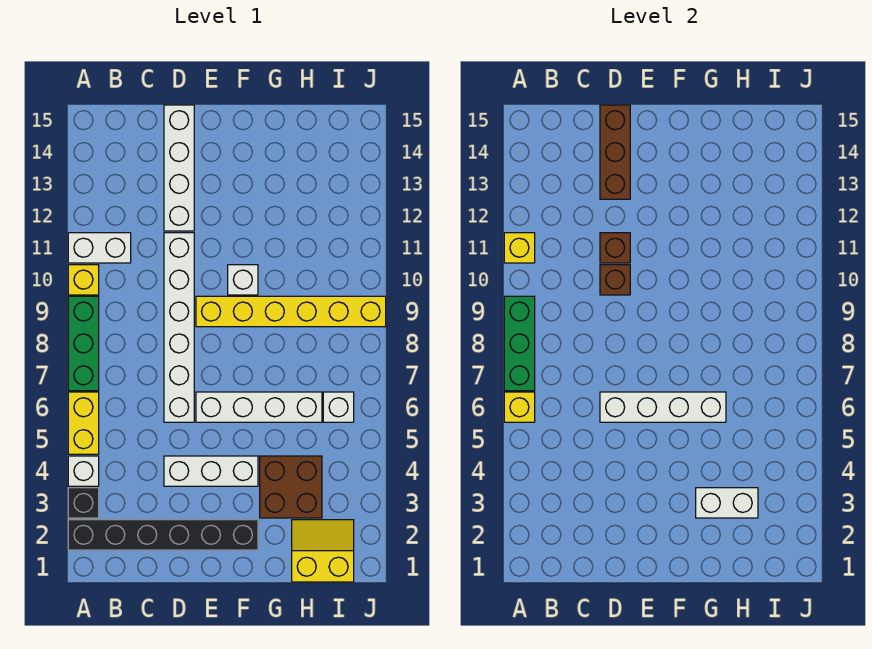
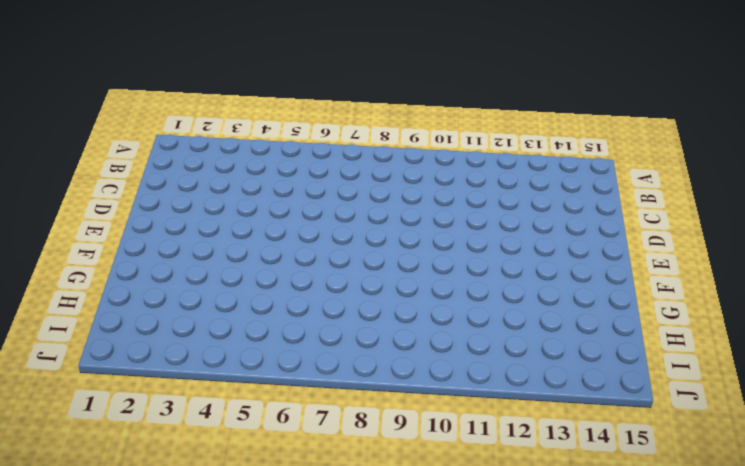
none -> black 1x6 brick [68,520,258,550]
none -> black 1x1 brick [68,488,99,518]
none -> white 1x1 brick [68,456,99,486]

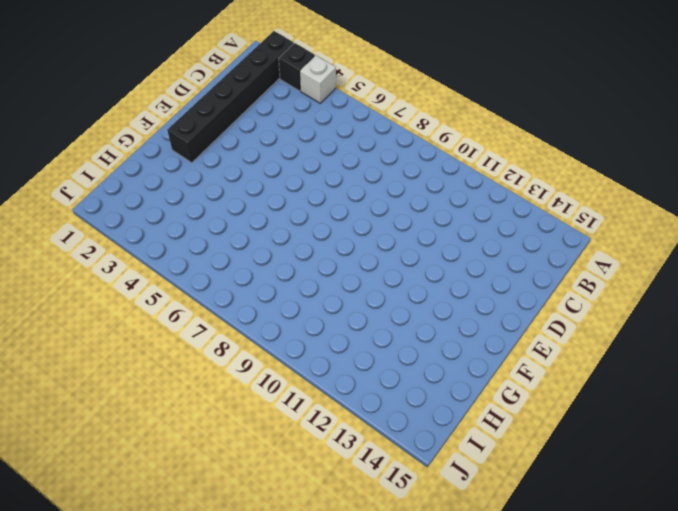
none -> yellow 1x2 brick [68,392,99,454]
none -> green 1x3 brick [68,296,99,391]
none -> yellow 1x1 brick [68,265,99,295]

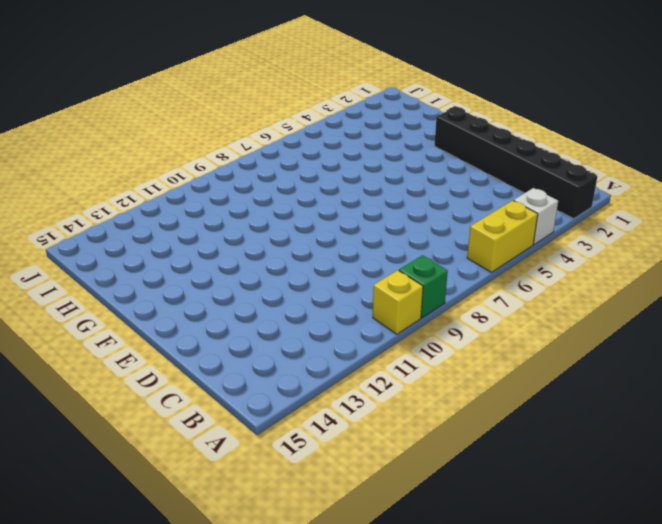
green 1x1 brick [399,255,448,318] -> green 1x3 brick [68,296,99,391]
none -> black 1x1 brick [68,488,99,518]
none -> white 1x2 brick [68,233,131,263]
none -> white 1x3 brick [164,456,258,486]

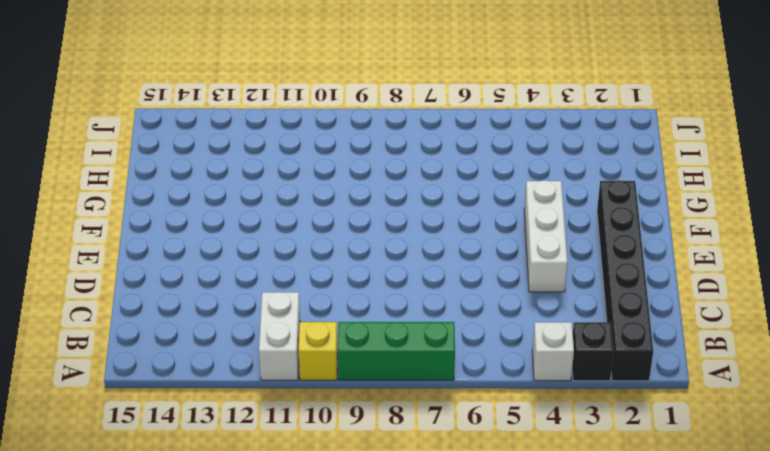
none -> yellow 1x2 brick [68,392,99,454]
none -> white 1x6 brick [164,233,194,422]
none -> white 1x4 brick [164,105,194,231]

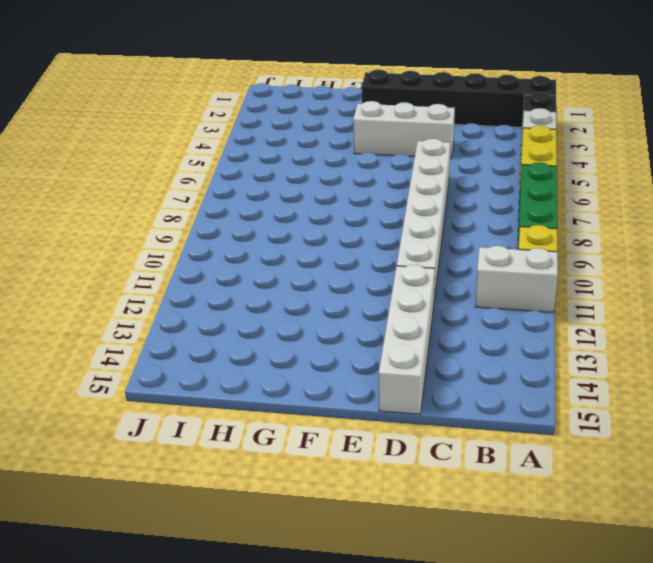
none -> white 1x4 brick [196,392,322,422]
none -> yellow 1x6 brick [196,296,386,327]
none -> white 1x1 brick [228,265,258,295]

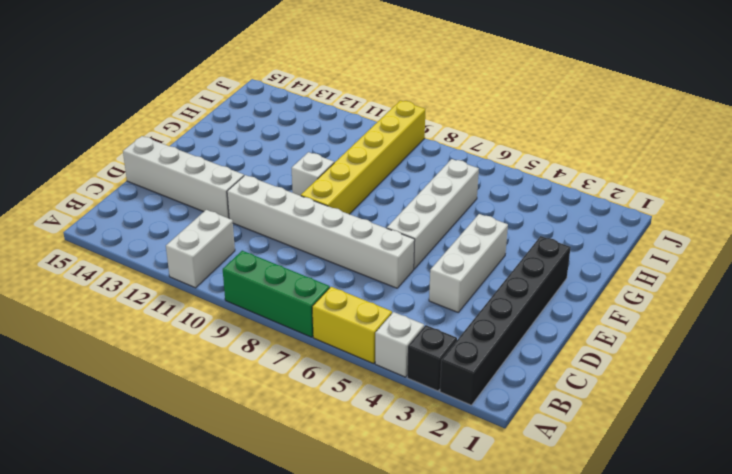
none -> yellow 1x1 brick [68,265,99,295]
none -> brown 2x2 brick [260,456,322,518]
none -> yellow 2x2 slope [292,520,354,582]

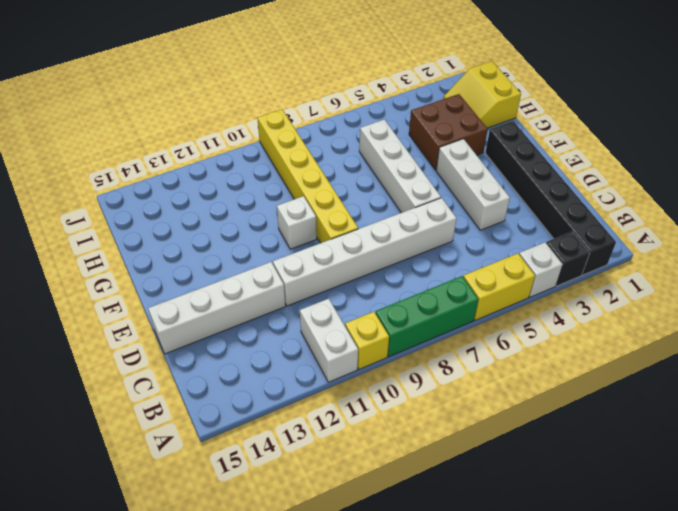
none -> white 1x1 brick [323,392,354,422]
none -> yellow 1x1 brick [504,392,535,422]
none -> green 1x3 brick [504,296,535,391]

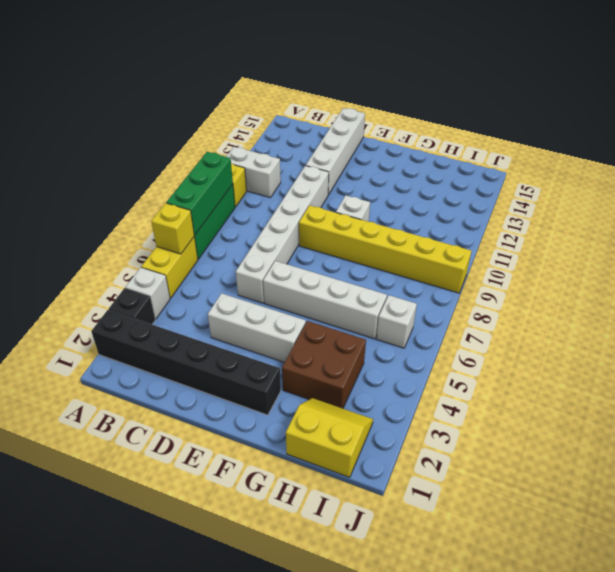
none -> yellow 1x1 brick [504,233,535,263]
none -> white 1x4 brick [600,392,726,422]
none -> brown 1x1 brick [600,265,630,295]

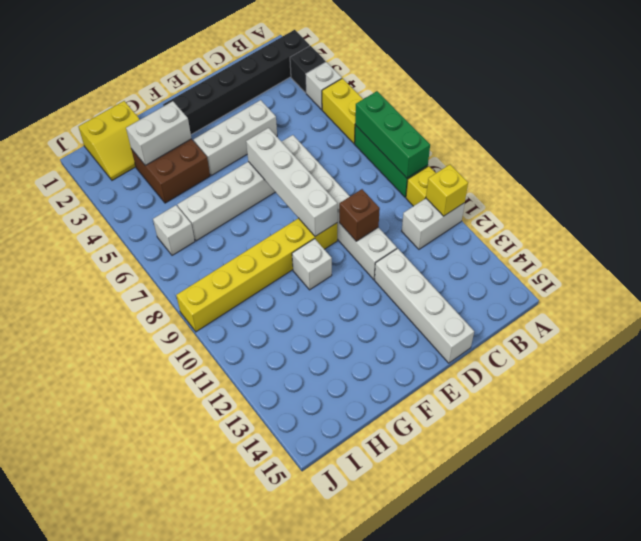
white 1x4 brick [246,128,337,236] -> white 1x4 brick turned to [600,392,726,422]
none -> yellow 1x1 brick [504,392,535,422]
none -> brown 1x1 brick [600,233,630,263]
none -> brown 1x3 brick [600,105,630,199]

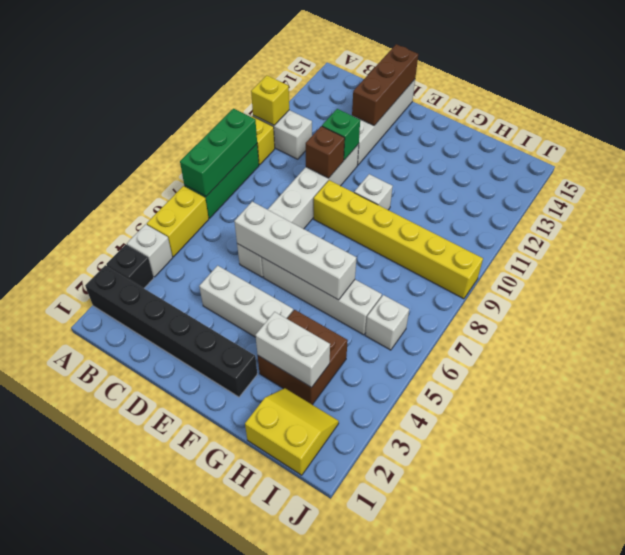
green 1x1 brick [322,109,360,160] -> brown 1x1 brick [600,233,630,263]
none -> yellow 1x1 brick [504,392,535,422]

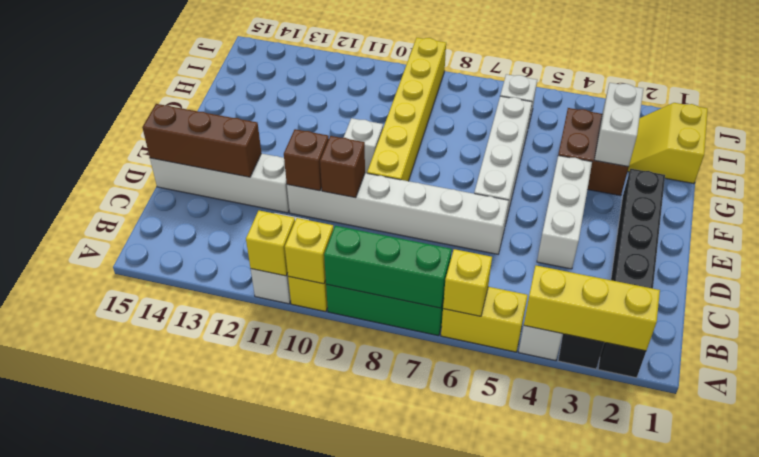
yellow 1x3 brick [524,266,660,351] -> none
yellow 1x1 brick [285,218,333,284] -> none
none -> white 1x4 brick [600,392,726,422]

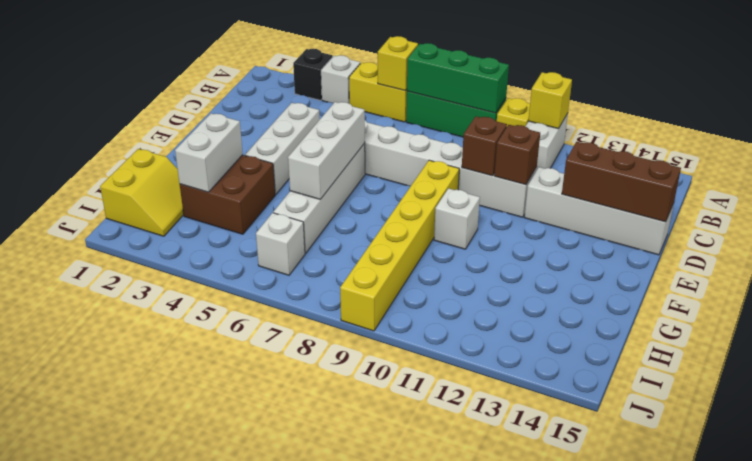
white 1x3 brick [288,102,365,199] -> white 1x4 brick [600,392,726,422]
none -> black 1x6 brick [68,520,258,550]

